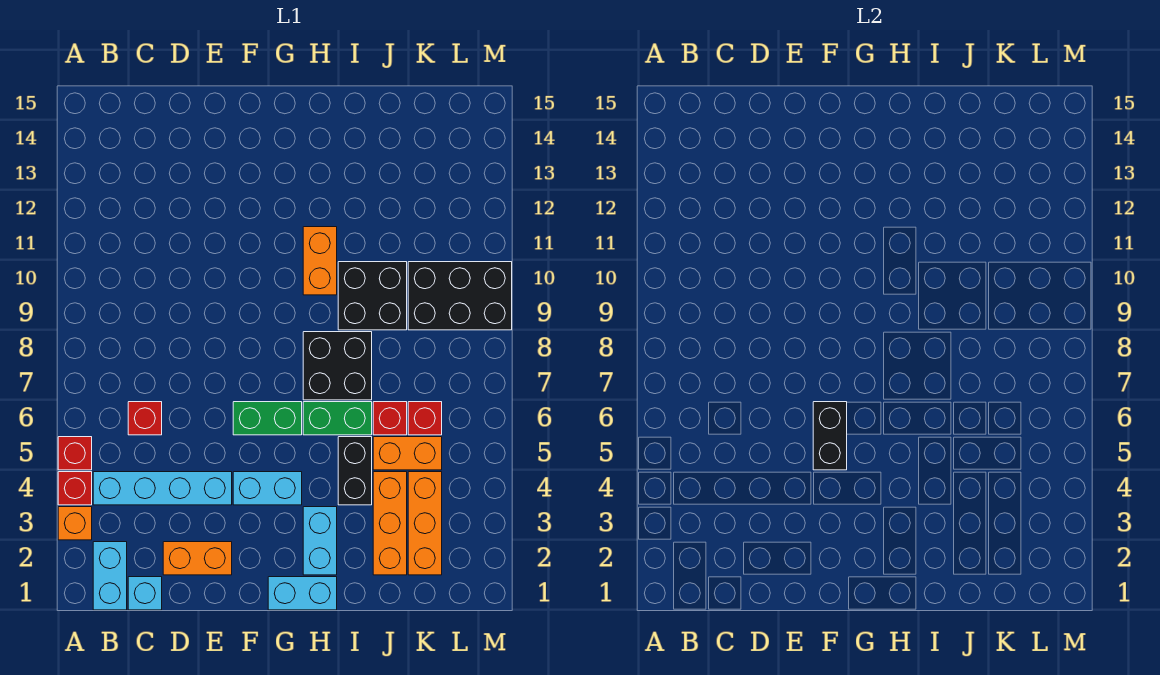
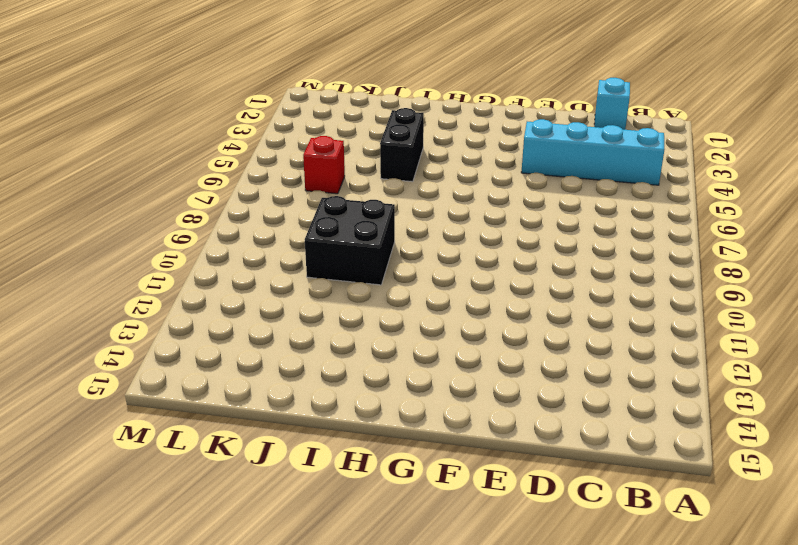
none -> orange 1x1 brick [58,507,92,540]
none -> red 1x1 brick [58,472,92,505]
none -> red 1x1 brick [58,437,92,470]

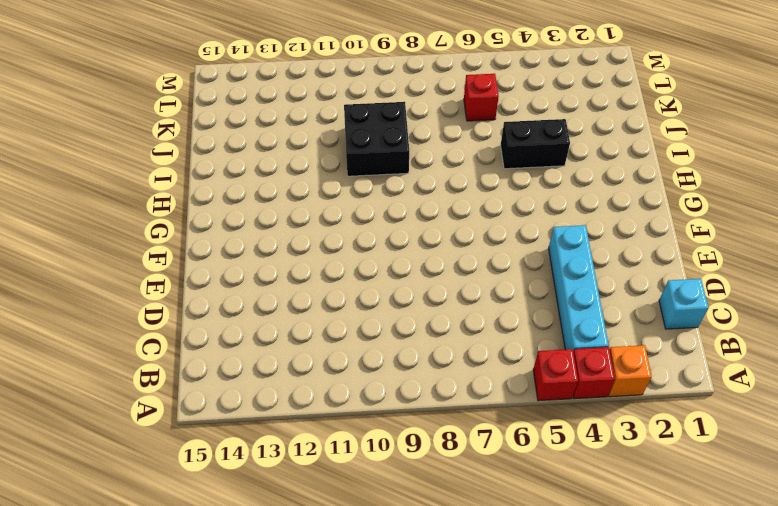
none -> cyan 1x2 brick [93,542,127,610]
none -> red 1x1 brick [128,402,162,435]
none -> orange 1x2 brick [163,542,232,575]

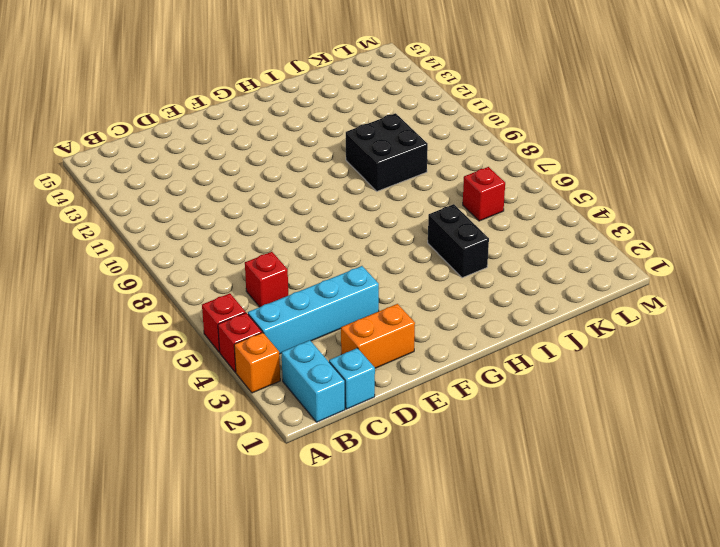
none -> cyan 1x2 brick [233,472,302,505]
none -> green 1x2 brick [233,402,302,435]
none -> cyan 1x2 brick [268,577,337,610]

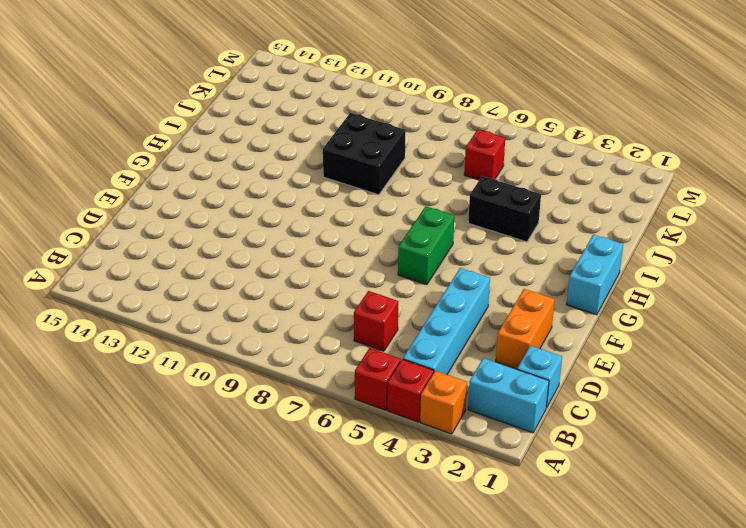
none -> cyan 1x2 brick [233,472,302,505]
none -> cyan 1x2 brick [303,507,337,575]
none -> green 1x2 brick [303,402,372,435]

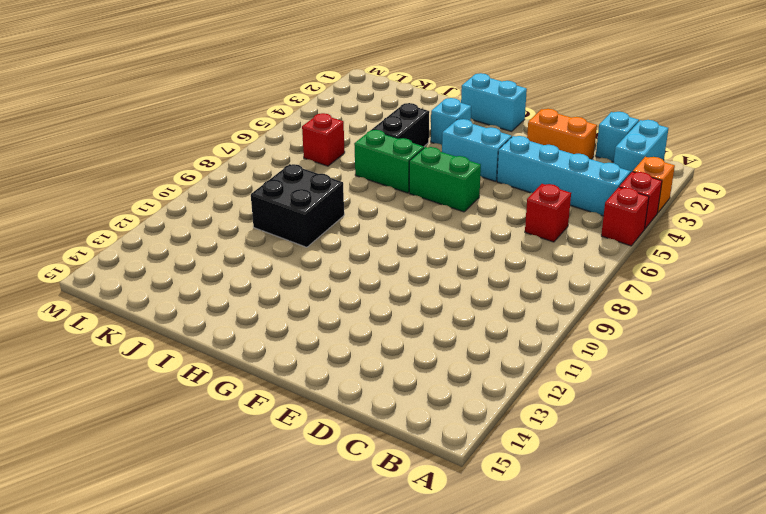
cyan 1x1 brick [431,98,471,145] -> cyan 1x2 brick [303,507,337,575]
none -> black 2x2 brick [303,332,372,400]
none -> orange 1x2 brick [303,227,337,295]
none -> orange 1x3 brick [373,472,407,575]

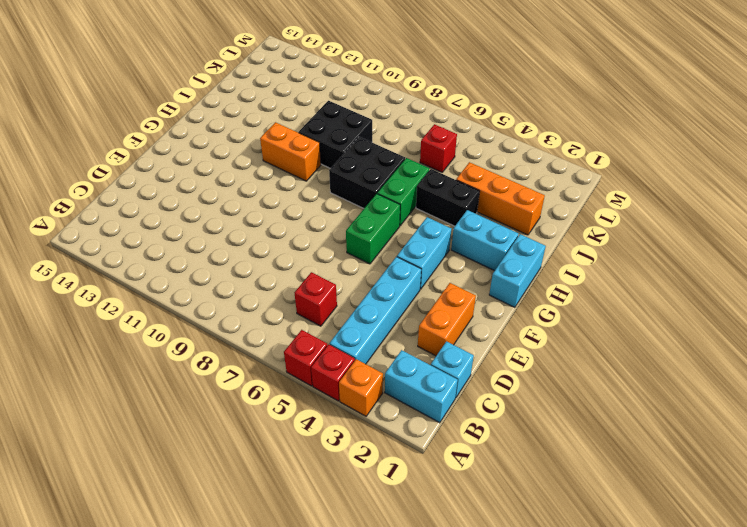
none -> orange 1x2 brick [373,437,442,470]
none -> red 1x1 brick [373,402,407,435]
none -> orange 1x3 brick [408,472,442,575]

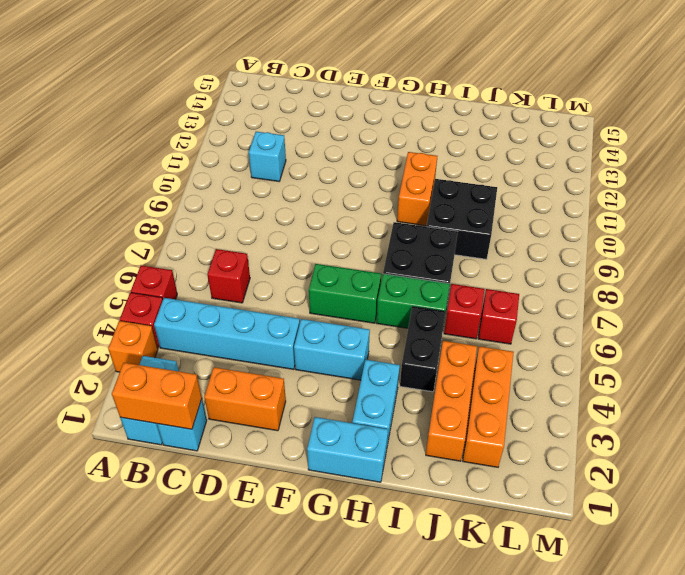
orange 1x2 brick [112,363,202,429] -> orange 1x2 brick moved to [373,437,442,470]
cyan 1x1 brick [249,132,286,181] -> none
none -> black 2x3 brick [408,262,512,330]
none -> black 1x2 brick [813,402,847,470]

